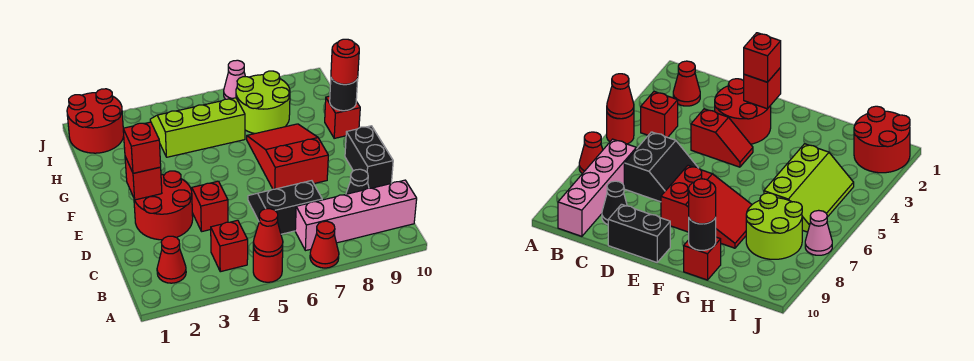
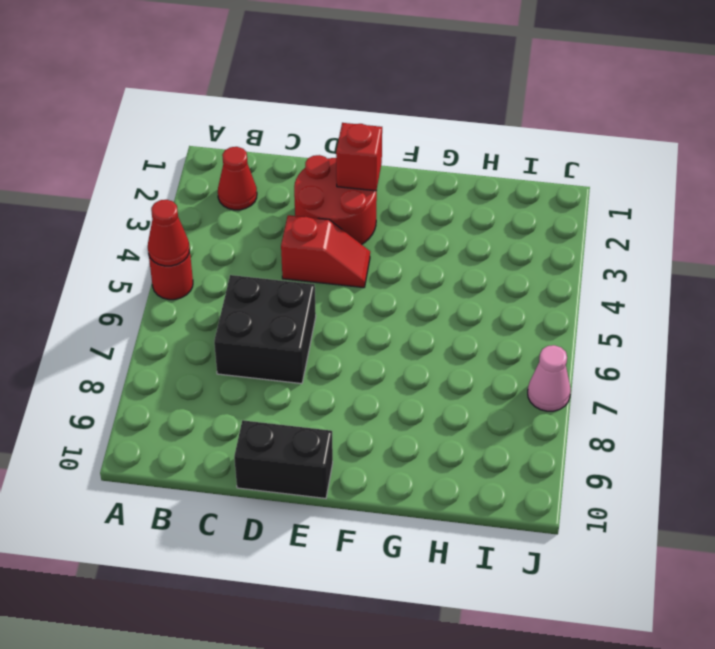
black 2x2 brick [214,275,316,384] -> black 2x2 slope [248,181,322,234]
none -> red 1x1 cone [310,221,339,268]
none -> red 1x1 brick [211,220,248,272]
none -> pink 1x4 brick [295,180,417,251]

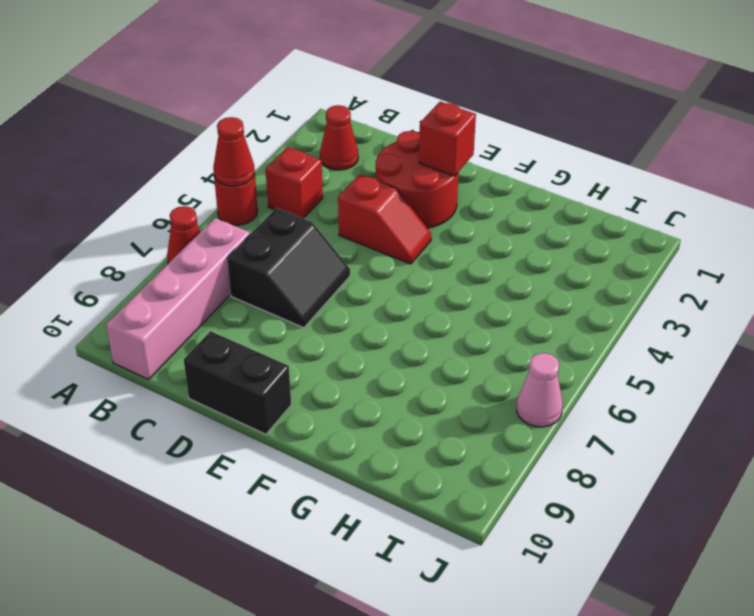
none -> black 1x1 cone [346,169,369,194]
none -> red 2x3 slope [247,124,328,189]
none -> red 1x1 brick [325,96,360,138]

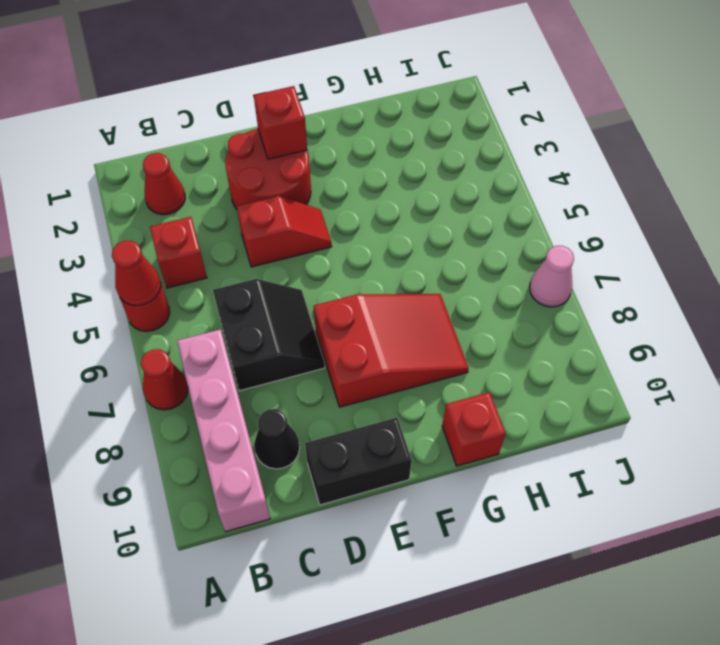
none -> lime 2x3 slope [150,98,245,157]
none -> lime 2x2 round brick [236,71,290,134]
none -> red 2x2 round brick [67,89,124,153]

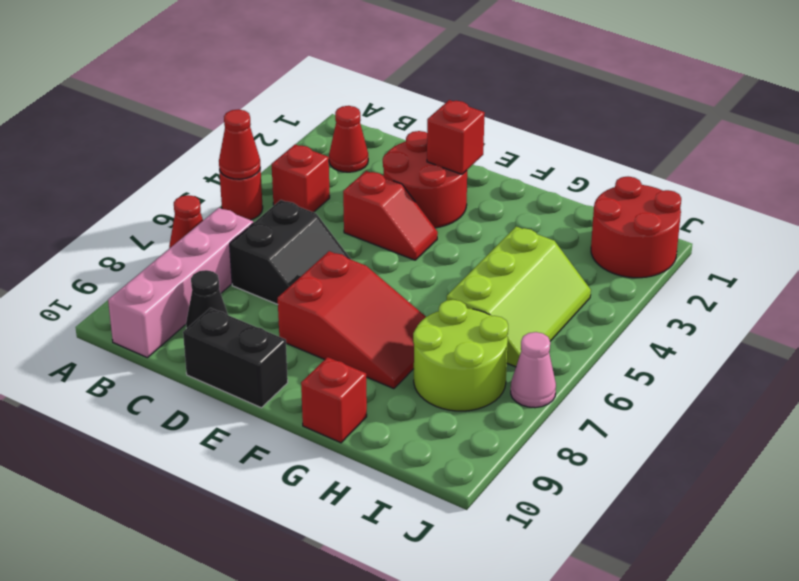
none -> black 1x1 round brick [330,78,358,111]
none -> red 1x1 brick [123,122,161,173]
none -> red 1x1 round brick [331,39,359,84]

